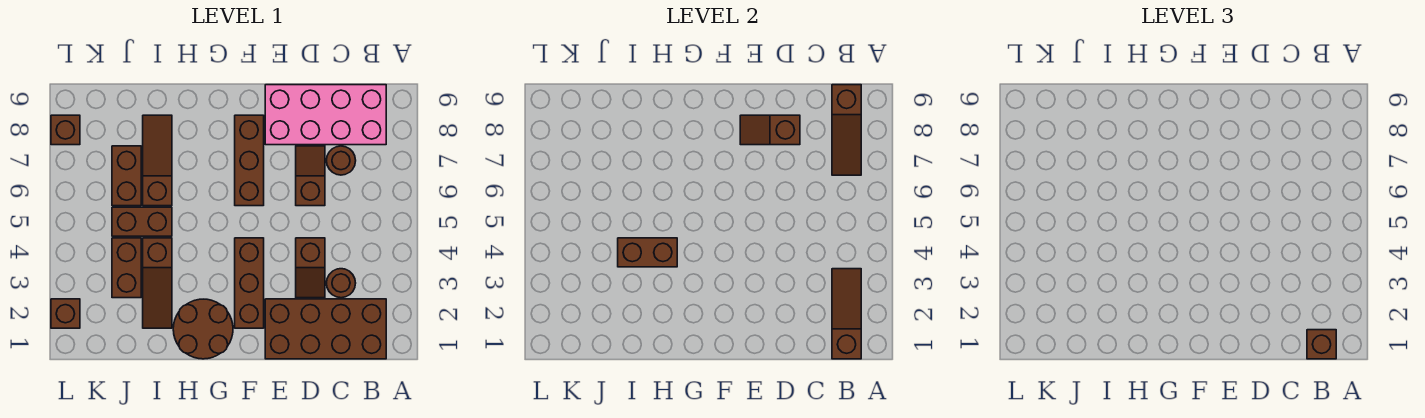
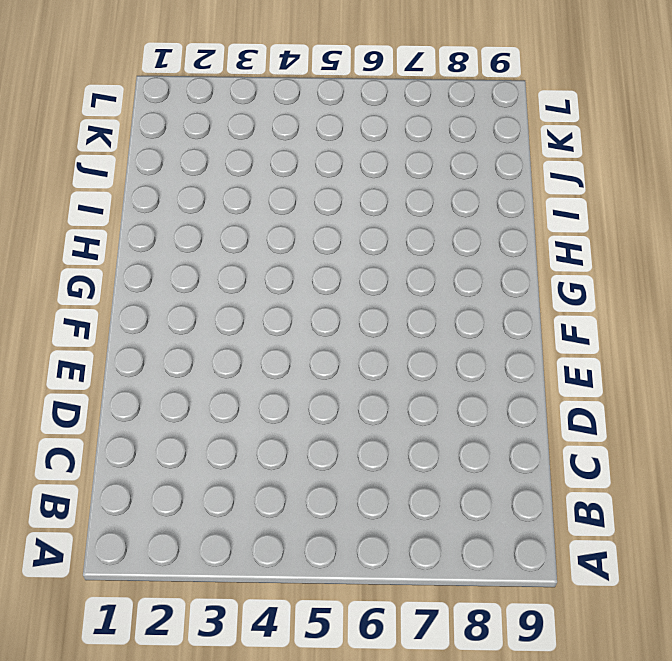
none -> brown 2x4 brick [265,299,386,359]
none -> pink 2x4 brick [265,85,386,145]
none -> brown 1x1 round brick [326,269,356,298]

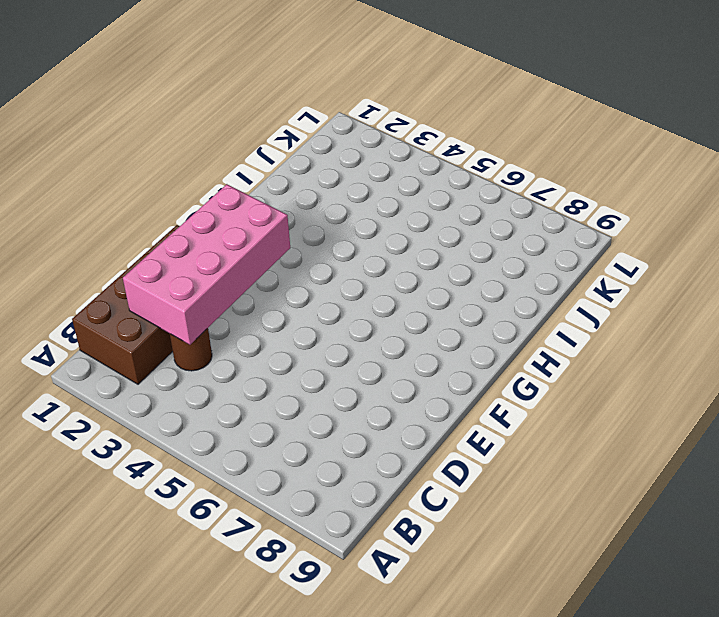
pink 2x4 brick [123,184,290,345] -> pink 2x4 brick moved to [265,85,386,145]
none -> brown 1x1 round brick [326,146,356,175]
none -> brown 1x2 slope [296,238,325,298]
none -> brown 1x2 slope [296,146,325,206]

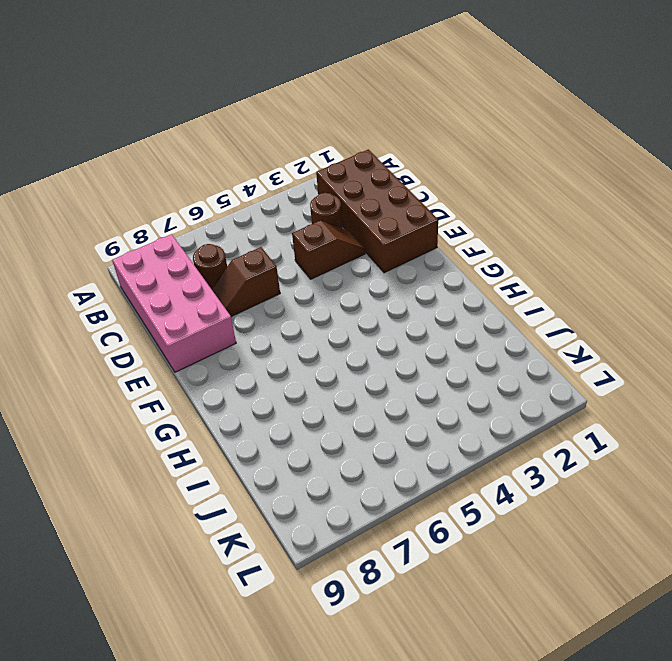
none -> brown 1x3 brick [235,238,264,328]
none -> brown 1x3 brick [235,115,264,206]
none -> brown 2x2 round brick [173,299,233,359]

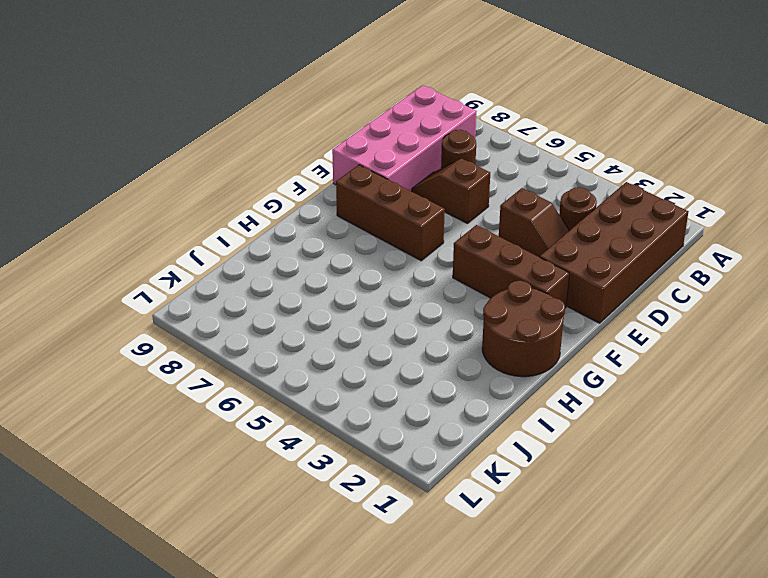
none -> brown 1x3 slope [143,238,172,328]
none -> brown 1x2 brick [112,207,172,236]
none -> brown 1x3 slope [143,115,172,206]

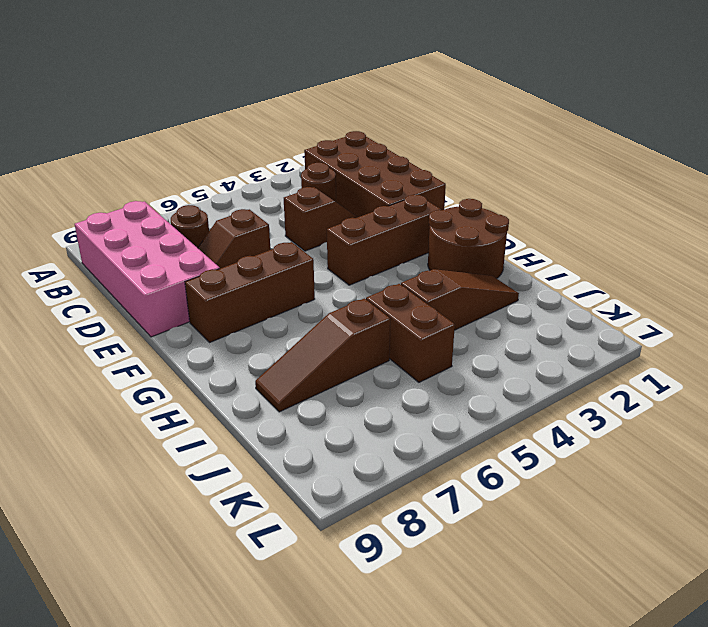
none -> brown 1x2 brick [112,238,141,298]
none -> brown 1x2 brick [112,146,141,206]
none -> brown 1x1 brick [51,299,80,328]

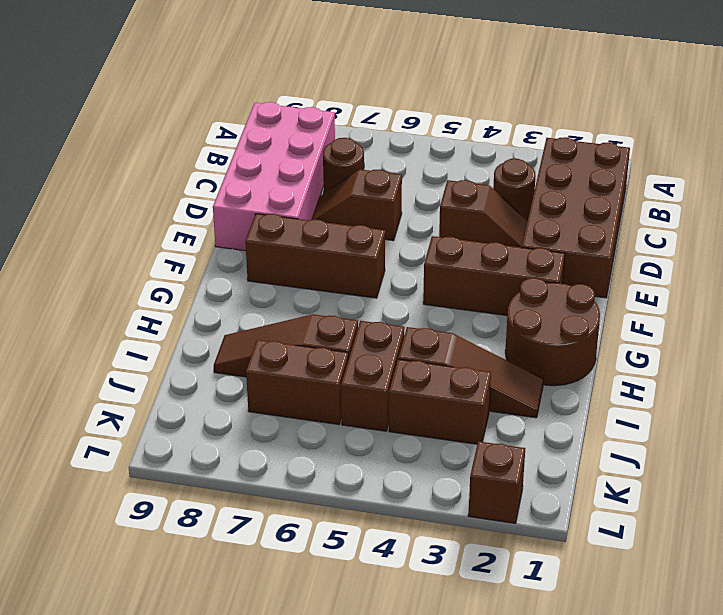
none -> brown 1x1 brick [51,115,80,145]
none -> brown 1x3 slope [832,269,861,359]
none -> brown 1x3 slope [832,85,861,175]

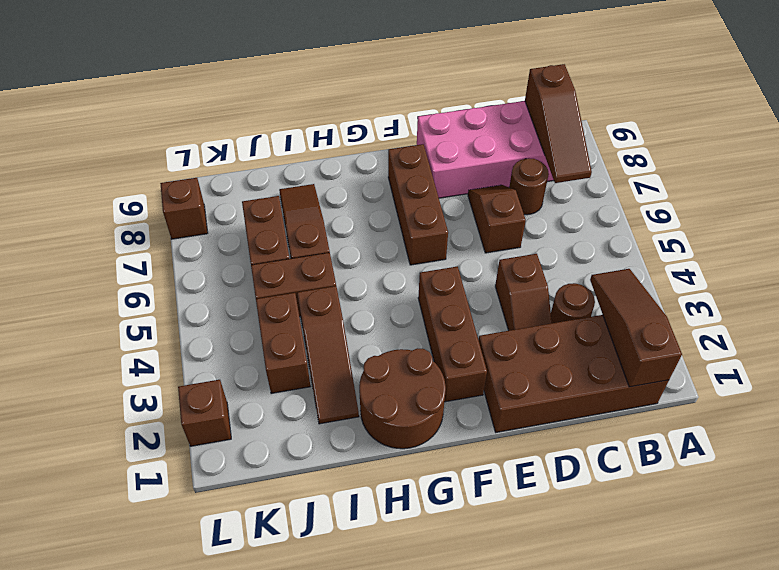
none -> brown 1x2 slope [740,115,800,145]
none -> brown 1x2 brick [618,238,677,267]
none -> brown 1x1 brick [1307,330,1336,359]

